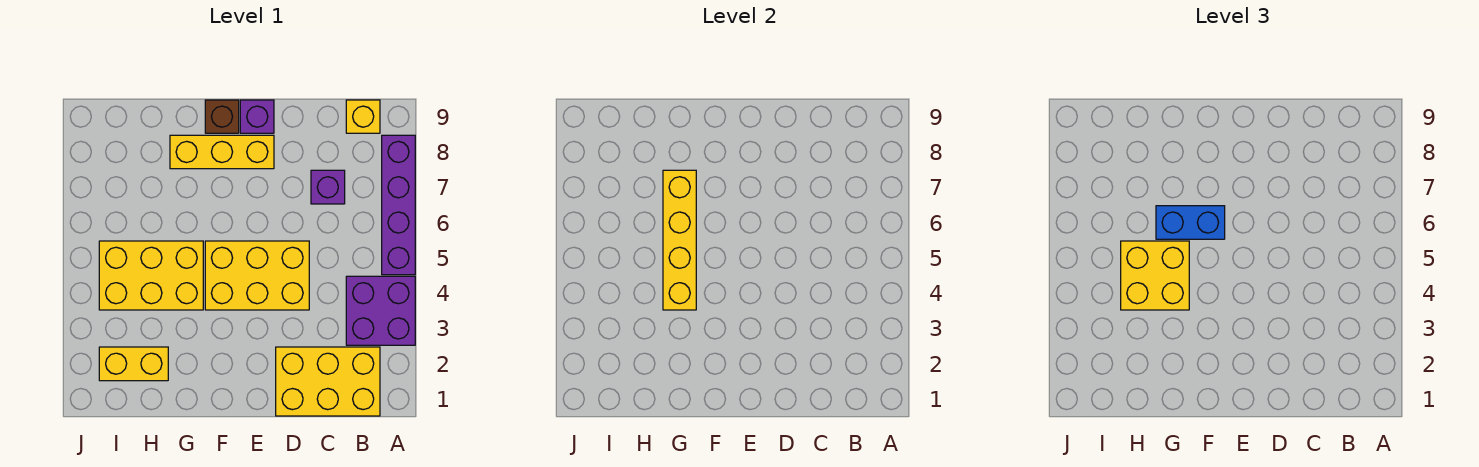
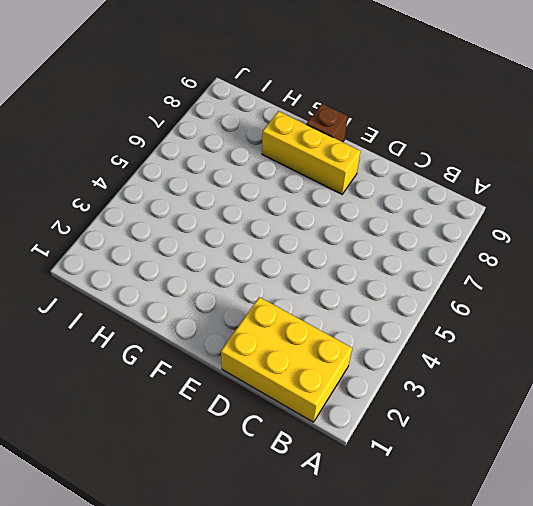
none -> purple 2x2 brick [346,276,415,345]
none -> purple 1x4 brick [382,135,415,275]
none -> yellow 1x1 brick [346,100,380,133]

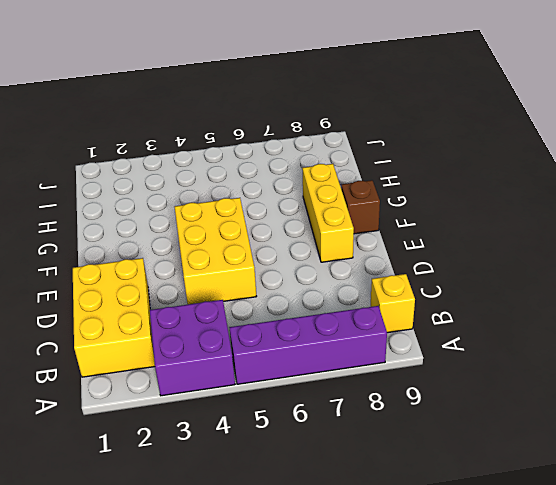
none -> purple 1x1 brick [311,170,345,204]
none -> purple 1x1 brick [240,100,274,133]
none -> yellow 2x3 brick [99,241,203,310]

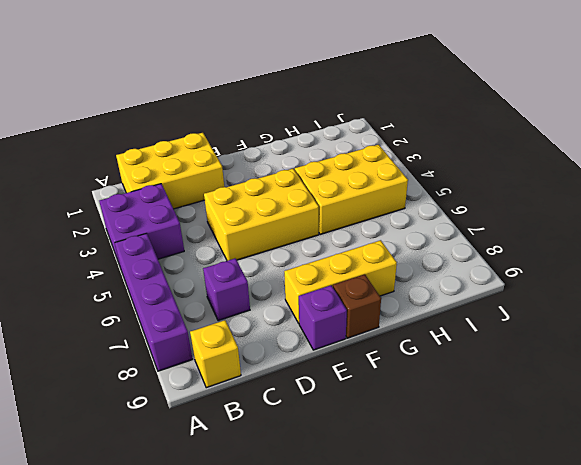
none -> yellow 1x2 brick [99,347,168,381]
none -> yellow 1x4 brick [663,170,696,310]
none -> blue 1x2 brick [1156,206,1225,239]

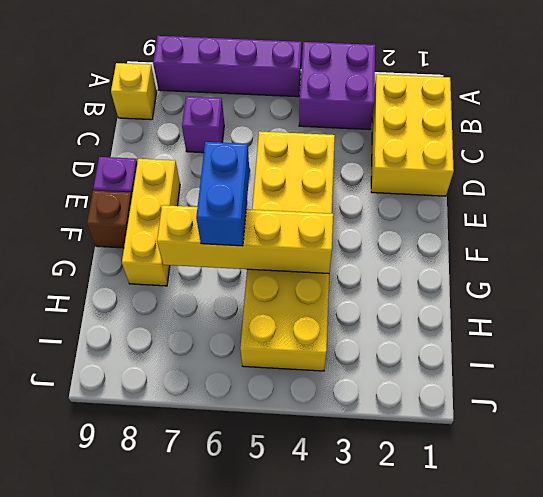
none -> yellow 1x2 brick [99,347,168,381]
none -> yellow 2x2 brick [1121,241,1189,310]

